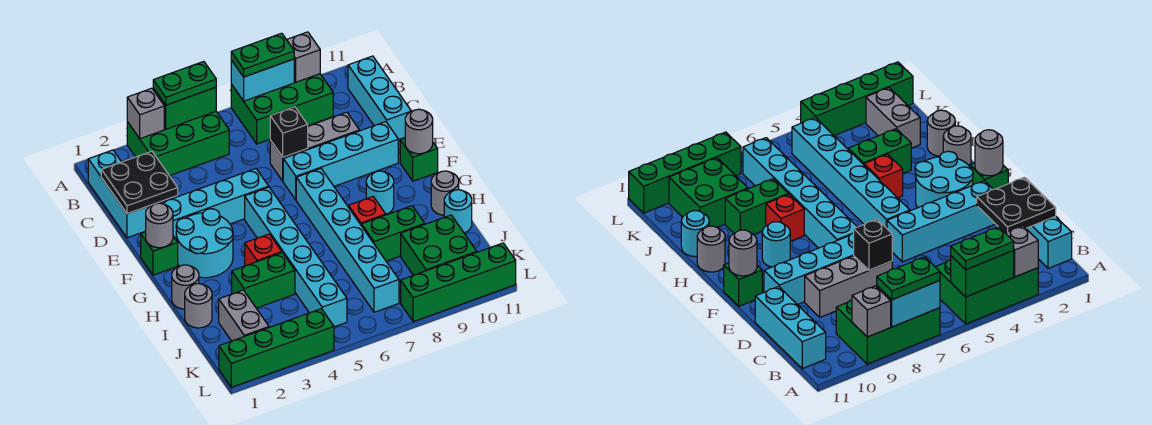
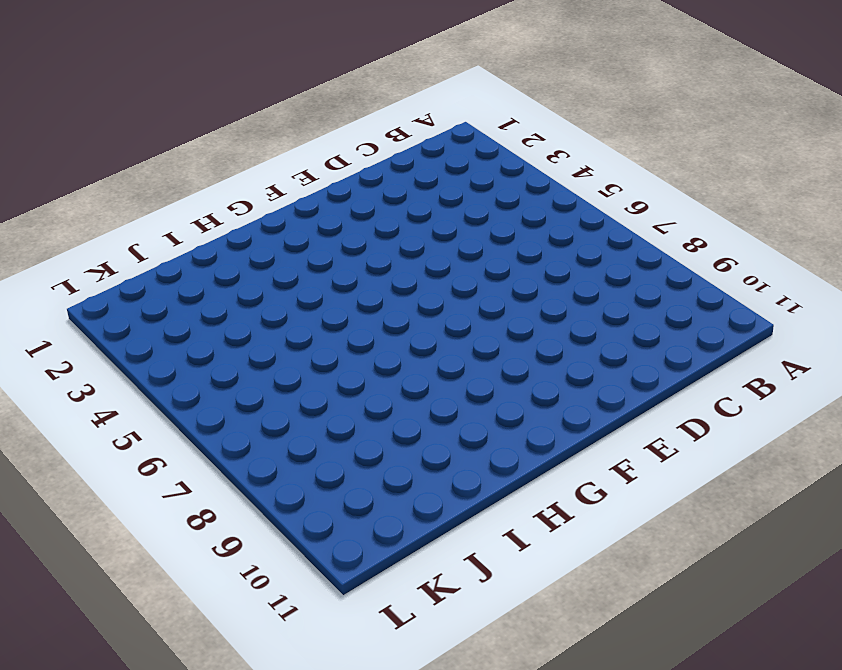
none -> green 2x3 brick [127,111,229,176]
none -> green 2x3 brick [231,74,333,144]
none -> cyan 1x3 brick [88,150,151,238]
none -> cyan 1x3 brick [348,56,411,140]

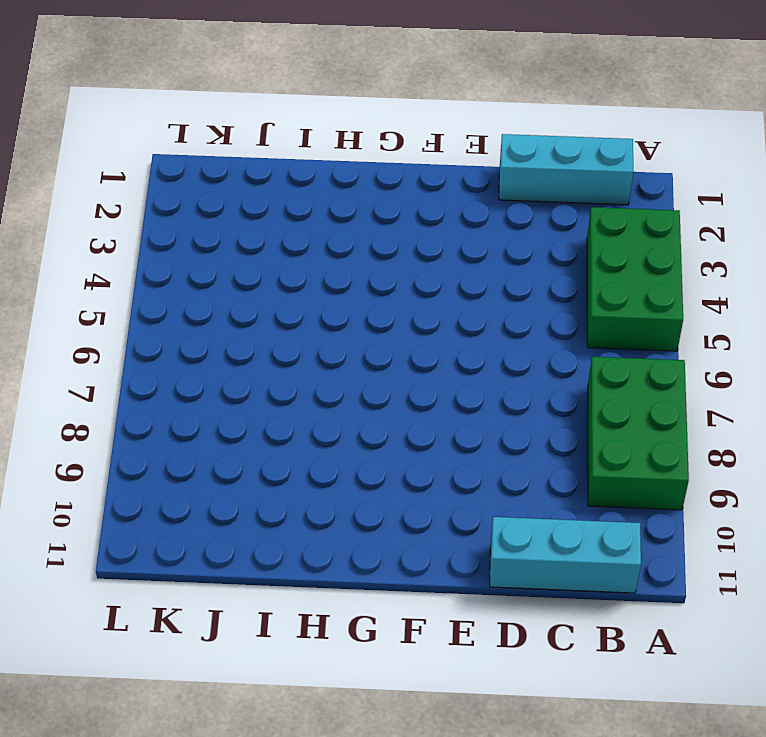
none -> grey 1x3 brick [270,112,359,181]
none -> cyan 1x4 brick [161,169,269,239]
none -> cyan 1x4 brick [283,122,398,200]
none -> green 1x1 brick [141,232,178,275]

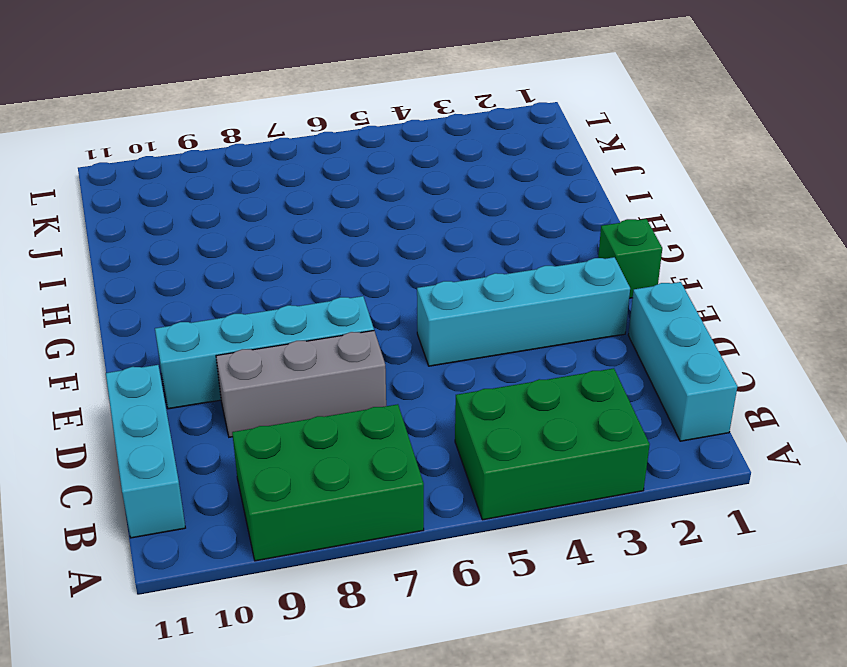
none -> cyan 2x2 round brick [176,209,233,278]
none -> cyan 1x6 brick [245,187,347,327]
none -> cyan 1x6 brick [296,169,399,312]
none -> green 1x1 brick [400,138,438,181]

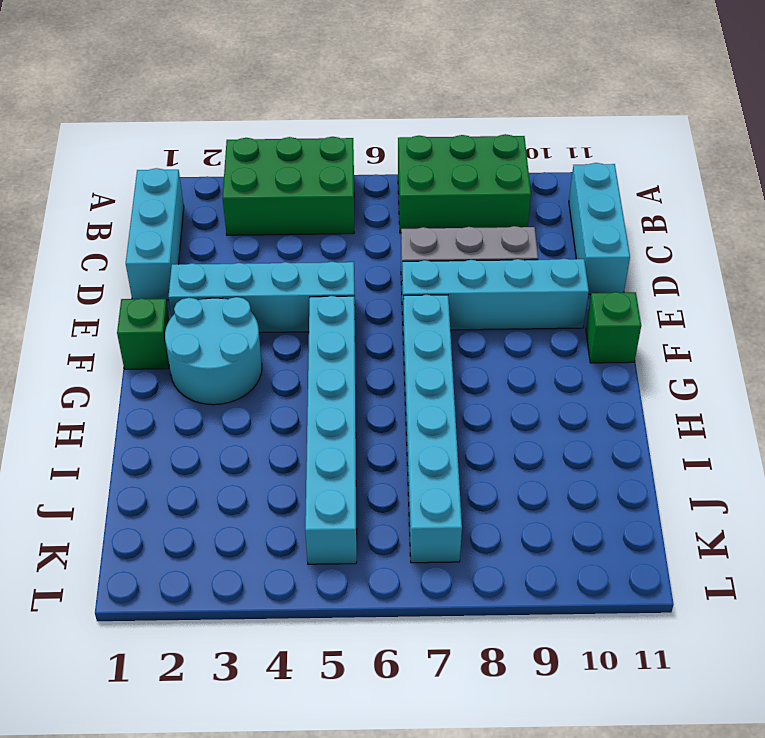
none -> cyan 1x1 round brick [366,171,394,214]
none -> grey 1x1 round brick [172,265,199,309]
none -> red 1x1 brick [245,234,282,266]
none -> red 1x1 brick [349,197,386,226]

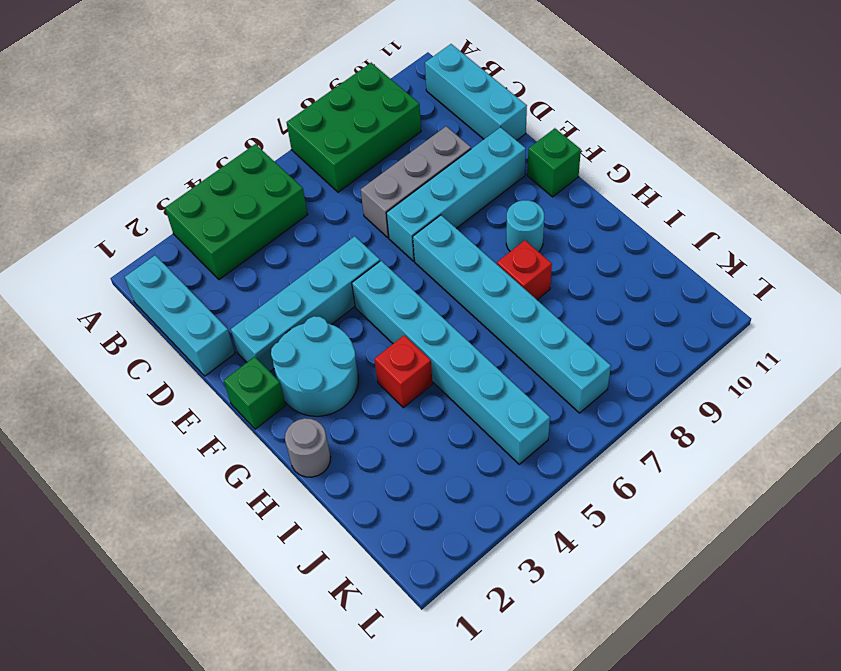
none -> grey 1x1 round brick [431,171,459,215]
none -> grey 1x1 round brick [185,284,212,328]
none -> green 1x2 brick [232,253,295,308]
none -> green 1x2 brick [362,206,425,261]

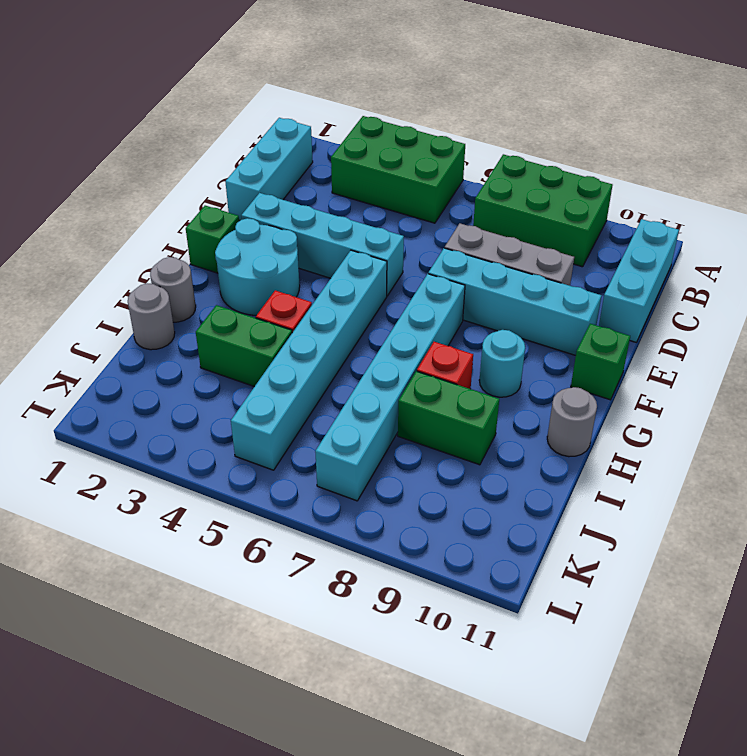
none -> cyan 1x1 round brick [444,190,472,233]
none -> grey 1x2 brick [219,290,269,341]
none -> green 2x2 brick [401,215,477,275]
none -> green 1x4 brick [219,309,334,387]

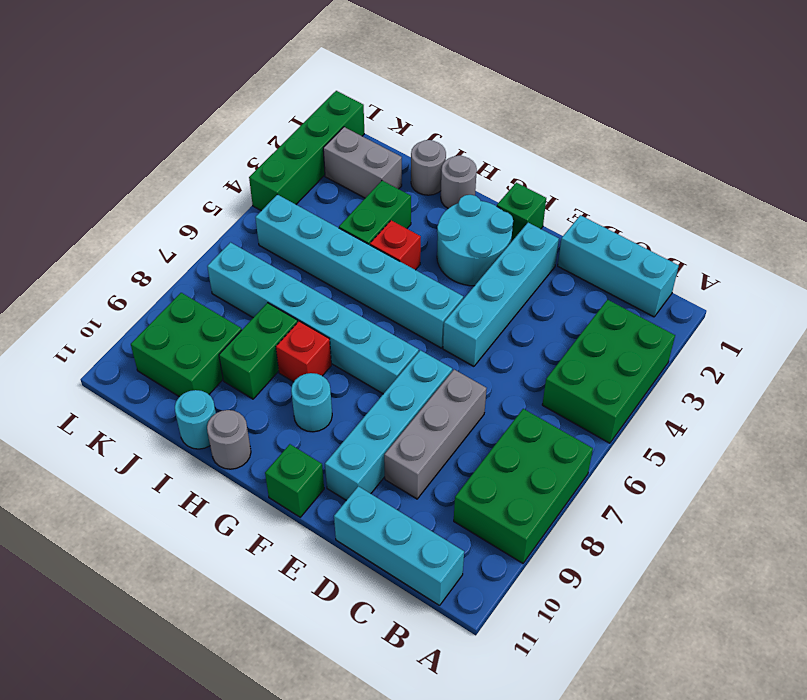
none -> green 1x4 brick [401,243,516,322]
none -> grey 1x1 brick [127,88,164,139]
none -> green 1x2 brick [153,87,216,129]
none -> cyan 1x2 brick [231,59,294,101]

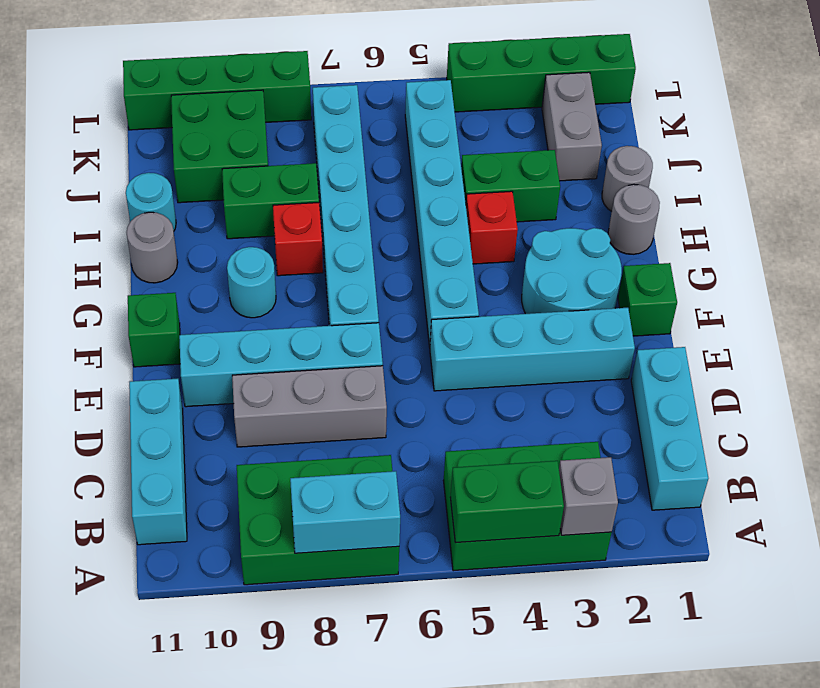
none -> grey 1x1 brick [287,32,320,82]
none -> black 2x2 plate [101,151,178,214]
none -> black 1x1 brick [270,107,308,157]
none -> grey 1x1 round brick [146,203,173,248]

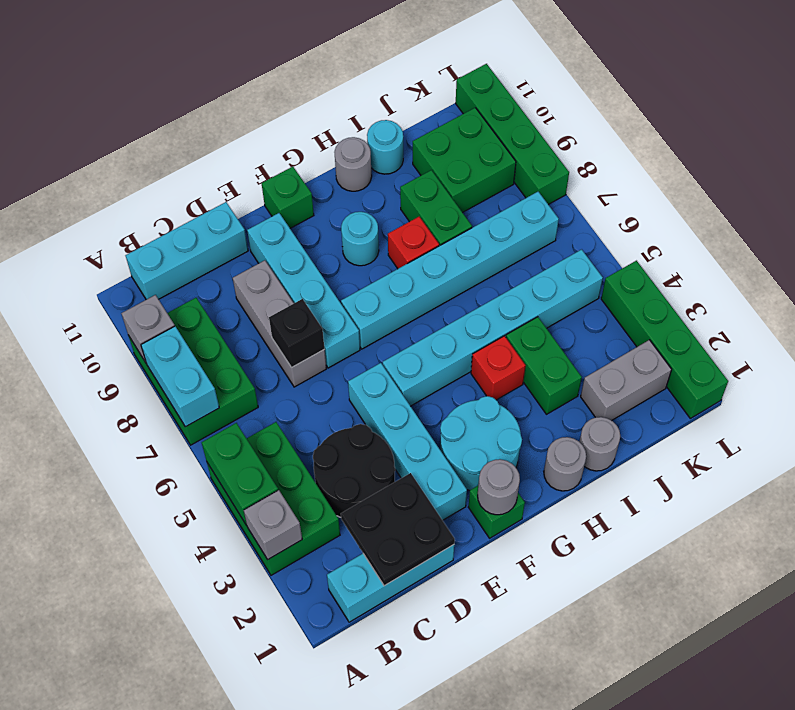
black 2x2 round brick [313,424,395,517] -> none
none -> grey 1x1 round brick [405,109,433,154]
none -> green 1x2 plate [153,61,216,105]
none -> green 1x2 plate [231,33,294,77]

